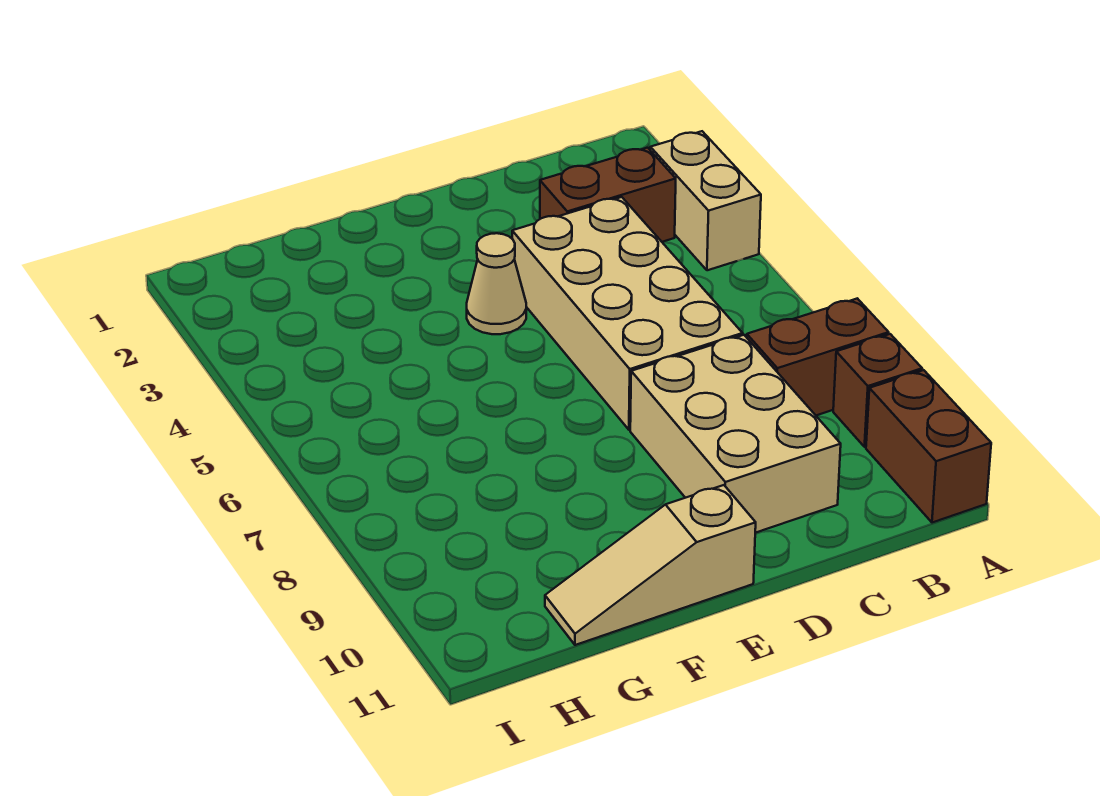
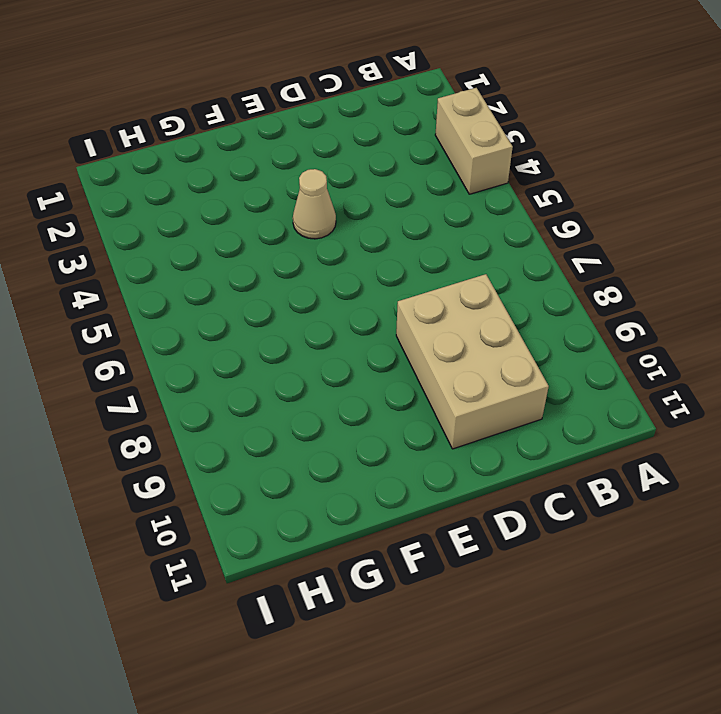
none -> brown 1x2 brick [747,298,889,415]
none -> brown 1x1 brick [833,334,922,447]

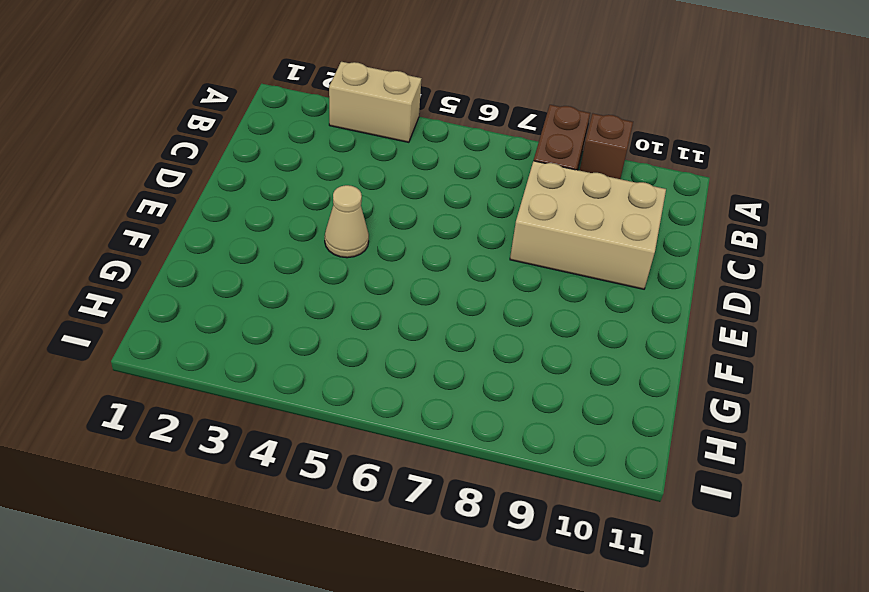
none -> brown 1x2 brick [866,370,991,523]
none -> brown 1x2 brick [540,148,676,242]

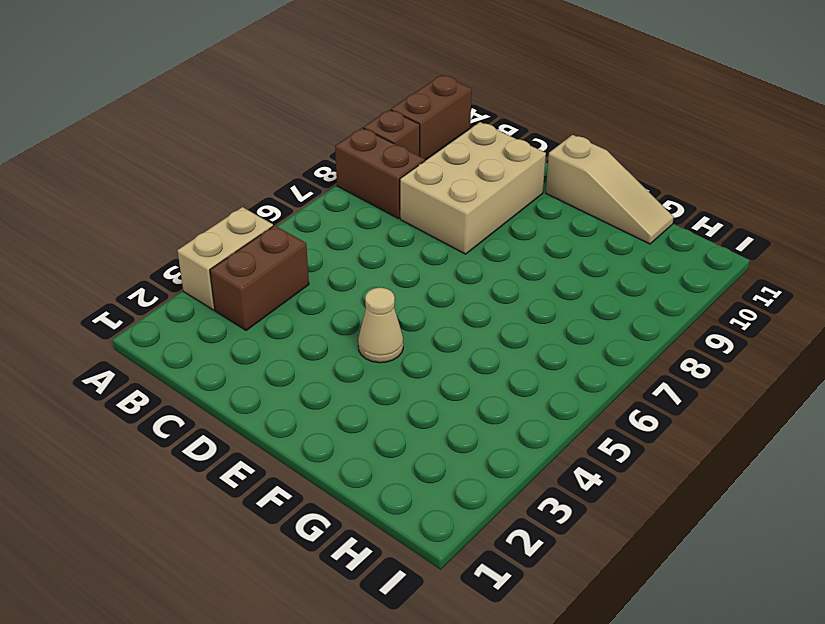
brown 1x2 brick [210,225,309,330] -> brown 1x2 brick turned to [540,148,676,242]
none -> tan 2x4 brick [512,197,743,430]

